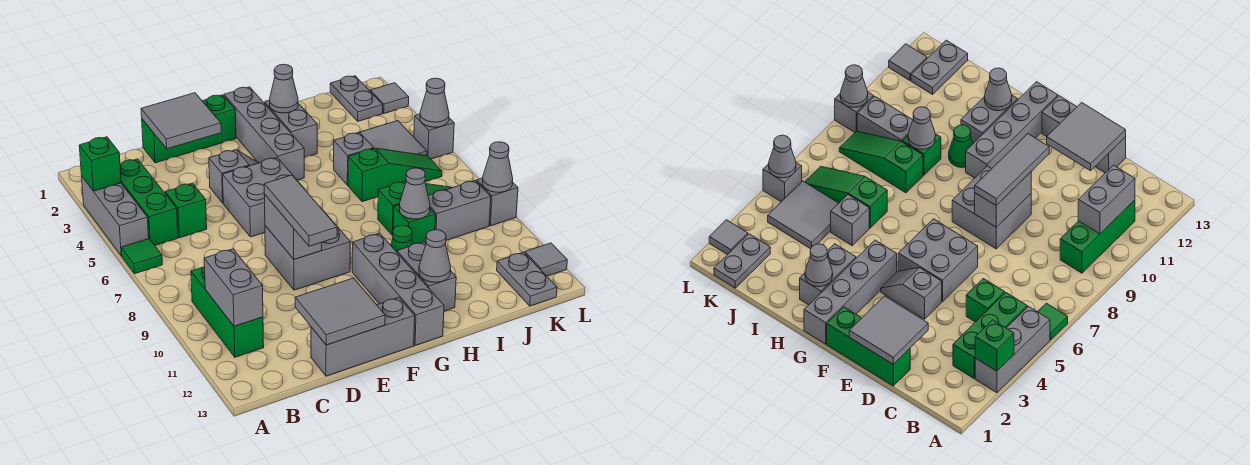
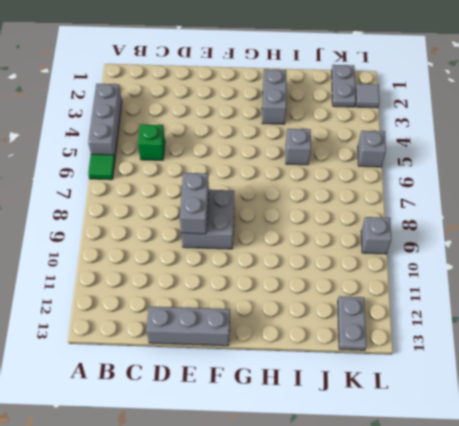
none -> green 1x3 brick [120,159,178,245]
none -> green 1x3 brick [191,266,264,357]
none -> green 1x3 brick [142,95,236,163]
none -> grey 1x2 slope [209,150,258,203]

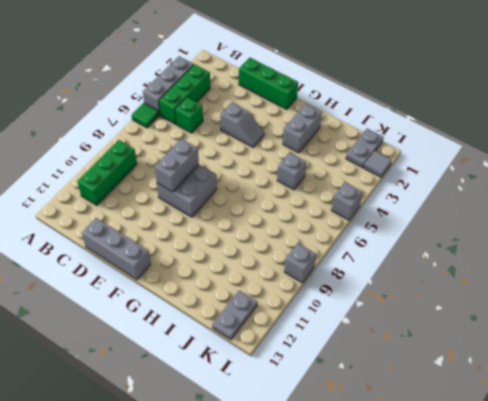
none -> grey 2x2 brick [223,158,303,237]
none -> grey 1x4 brick [224,87,304,180]
none -> grey 1x4 brick [352,233,444,346]
none -> green 1x1 cone [391,225,413,252]

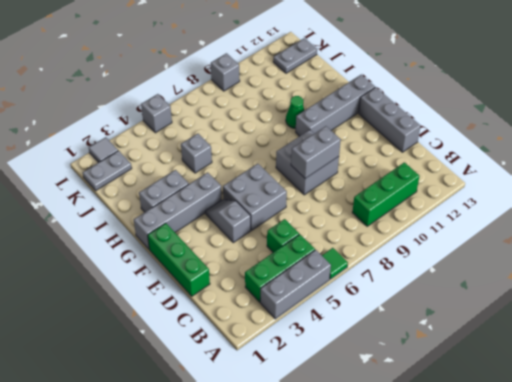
none -> grey 1x2 brick [397,242,456,311]
none -> green 1x3 slope [348,148,442,202]
none -> green 1x3 slope [378,181,453,235]
none -> green 1x1 brick [393,205,435,244]

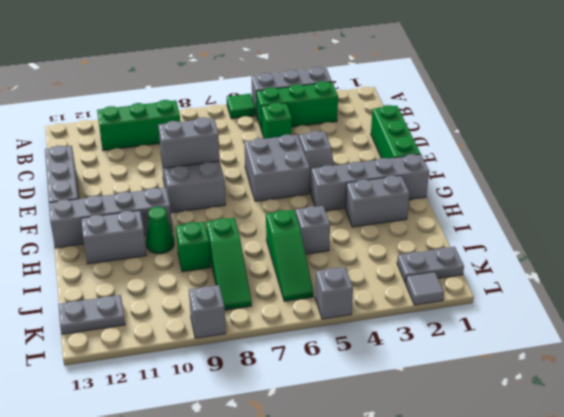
none -> grey 2x2 tile [360,121,427,156]
none -> grey 1x2 brick [428,180,491,240]
none -> grey 1x1 tile [525,243,567,276]
none -> green 1x1 brick [79,137,121,191]

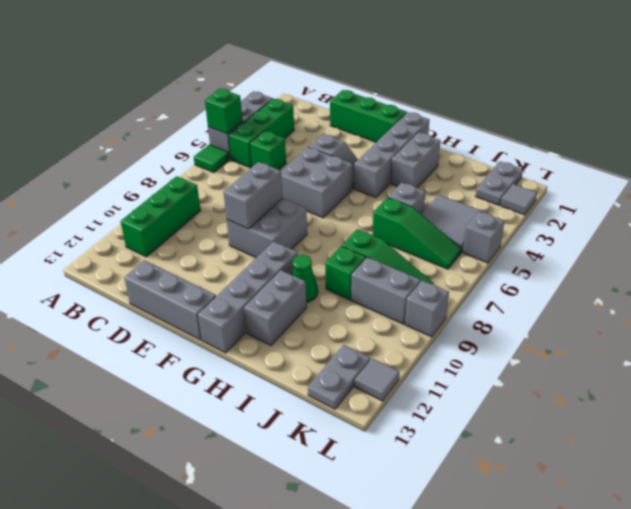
green 1x1 brick [205,89,243,134] -> green 1x1 brick moved to [79,137,121,191]
none -> grey 1x2 brick [204,249,263,326]
none -> grey 2x2 tile [141,93,221,149]
none -> grey 2x2 tile [295,278,385,345]
none -> grey 1x1 cone [270,64,298,113]

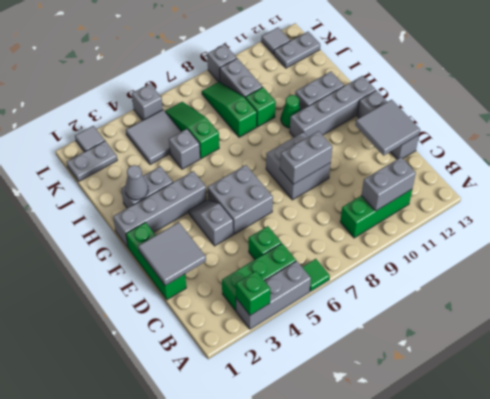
none -> grey 1x1 cone [419,230,451,282]
none -> grey 1x1 cone [399,168,430,219]
none -> grey 1x1 cone [420,78,449,127]
none -> grey 1x1 cone [482,142,513,192]

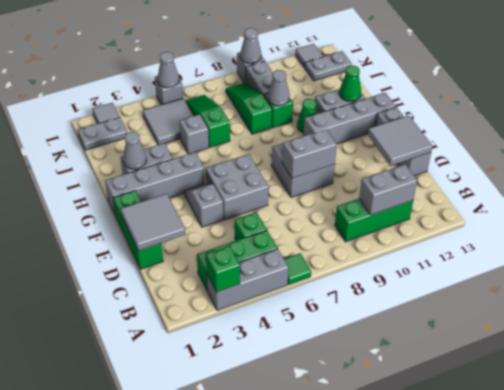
green 1x1 cone [339,66,361,101] -> grey 1x1 cone [419,230,451,282]
none -> grey 1x3 tile [264,175,337,246]

